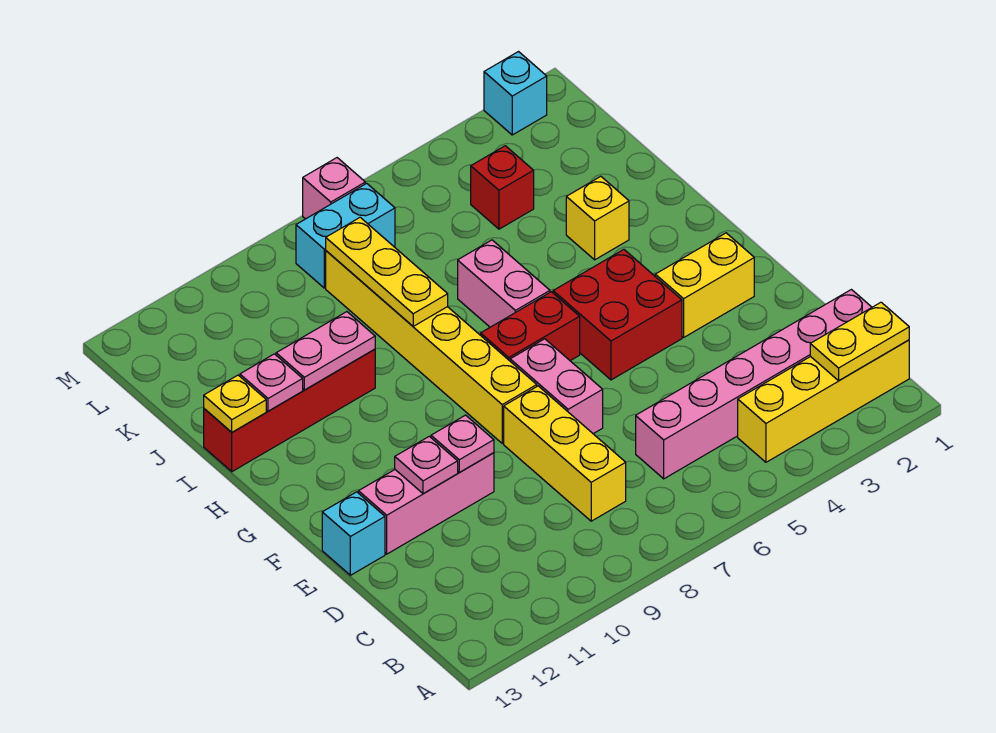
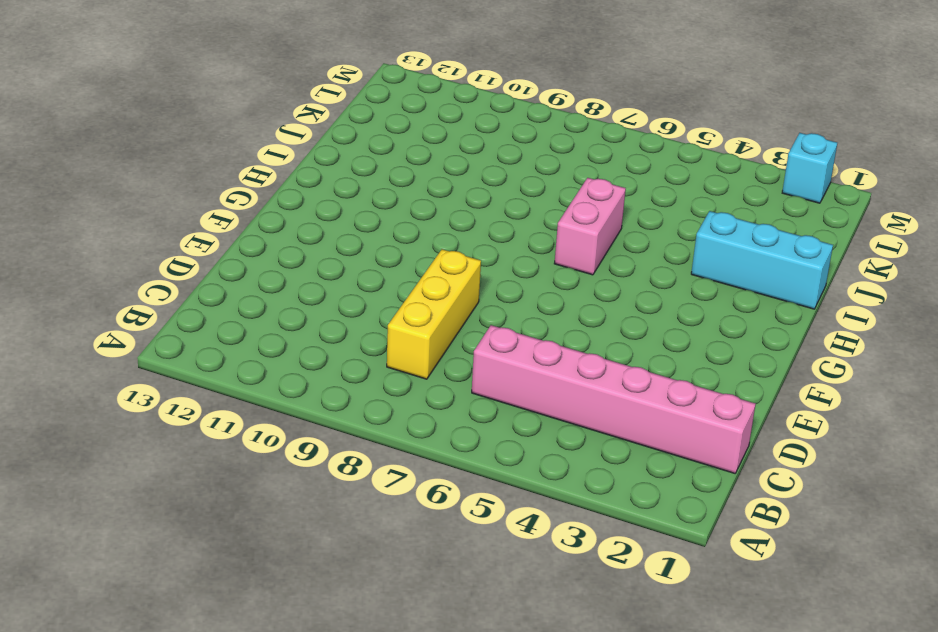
cyan 1x3 brick [691,211,833,309] -> yellow 1x1 brick [566,176,629,260]
none -> yellow 1x4 brick [738,340,909,462]
none -> pink 1x2 brick [510,339,603,434]
none -> pink 1x3 brick [359,453,494,554]

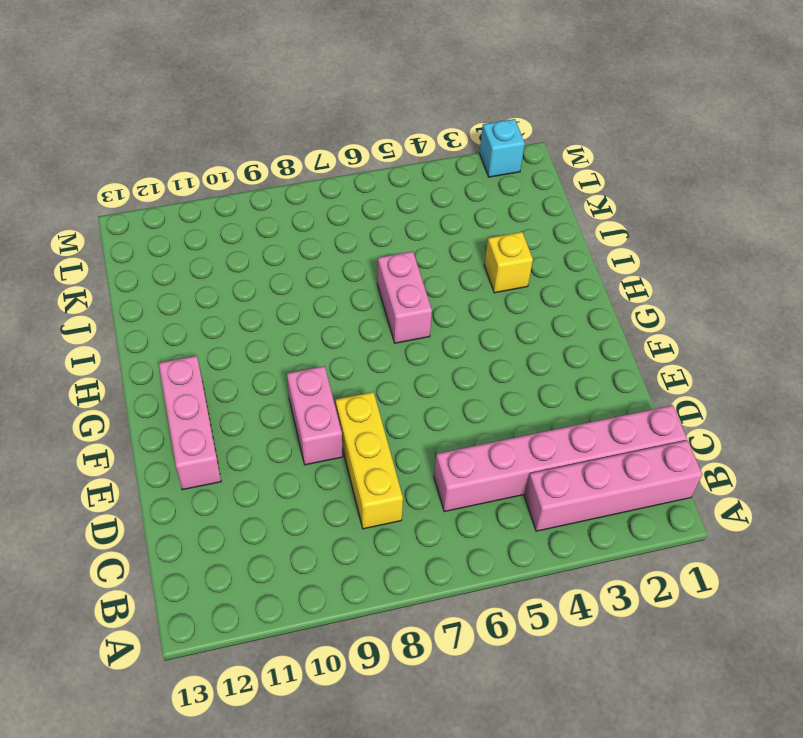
pink 1x4 brick [524,440,702,531] -> yellow 1x4 brick [738,340,909,462]
pink 1x2 brick [287,366,343,465] -> pink 1x2 brick moved to [510,339,603,434]
pink 1x3 brick [159,356,221,490] -> pink 1x3 brick turned to [359,453,494,554]
none -> cyan 1x1 brick [322,492,385,575]
none -> yellow 1x2 brick [655,233,754,337]
none -> red 2x2 brick [553,250,682,380]

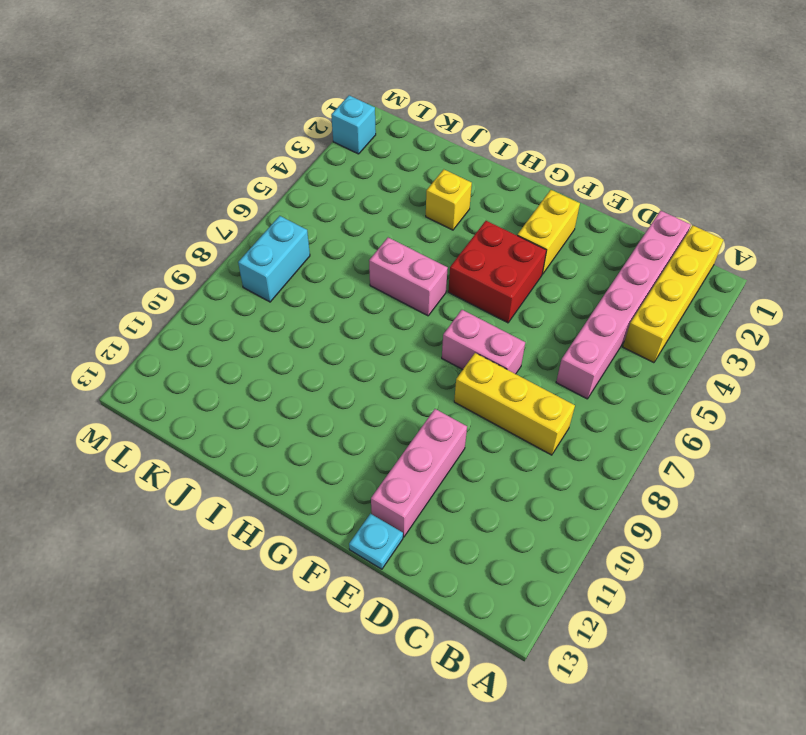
cyan 1x1 plate [349,514,403,569] -> cyan 1x1 brick [322,492,385,575]
none -> yellow 1x6 brick [326,251,537,443]
none -> red 1x2 brick [481,292,580,361]
none -> red 1x4 brick [204,349,375,472]

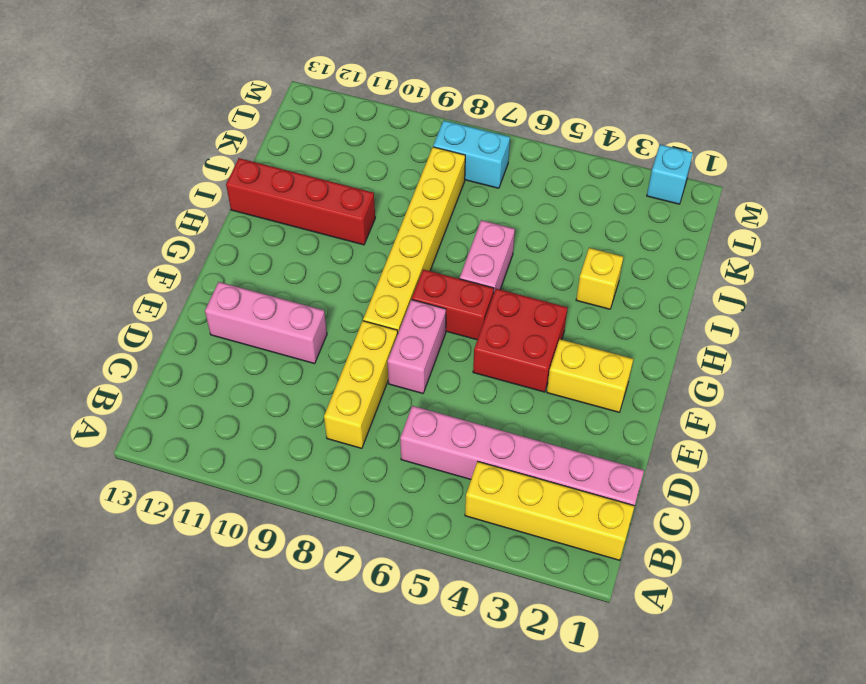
none -> cyan 1x1 brick [322,492,385,575]
none -> red 1x1 brick [471,146,534,229]
none -> pink 1x1 brick [303,158,365,219]

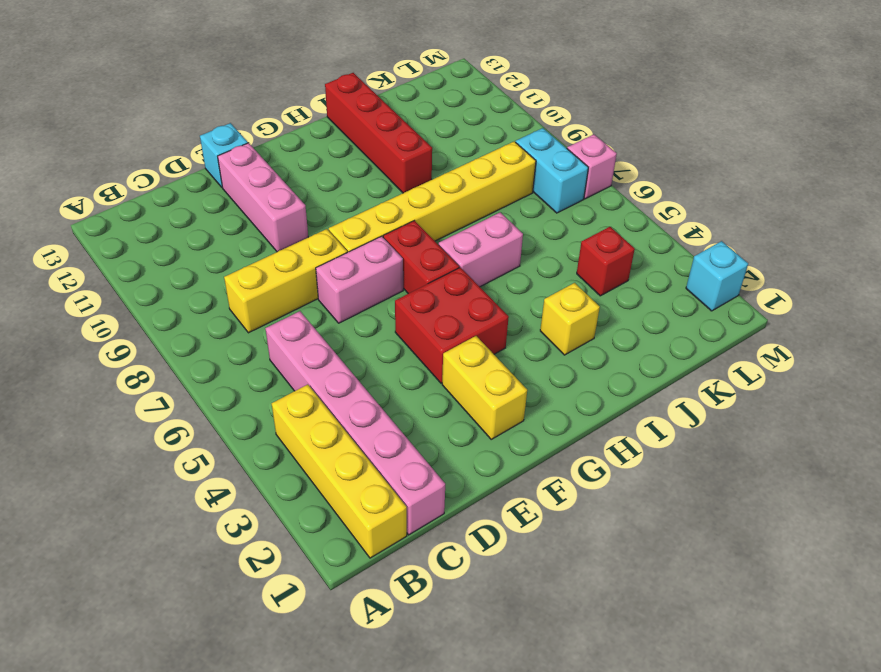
none -> yellow 1x2 plate [810,302,909,381]
none -> pink 1x1 plate [431,415,494,472]
none -> pink 1x1 plate [395,436,458,494]

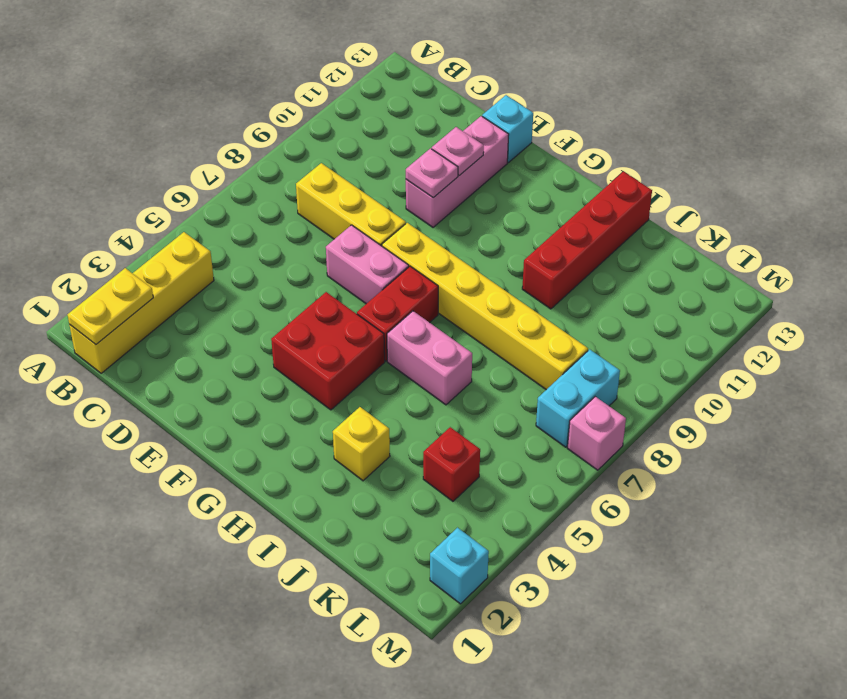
none -> pink 1x6 brick [636,290,872,479]
none -> yellow 1x2 brick [655,233,754,337]
none -> yellow 1x3 plate [326,217,448,326]

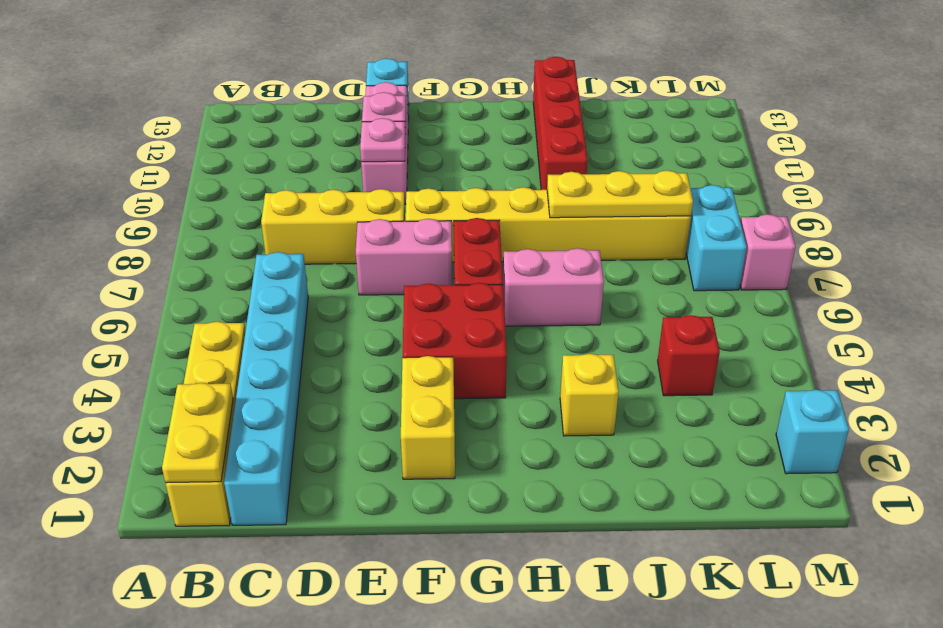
cyan 1x6 brick [224,252,308,525] -> pink 1x6 brick [636,290,872,479]
none -> pink 1x2 plate [276,312,375,390]
none -> pink 1x1 plate [240,354,303,411]
none -> yellow 1x1 plate [204,375,266,432]

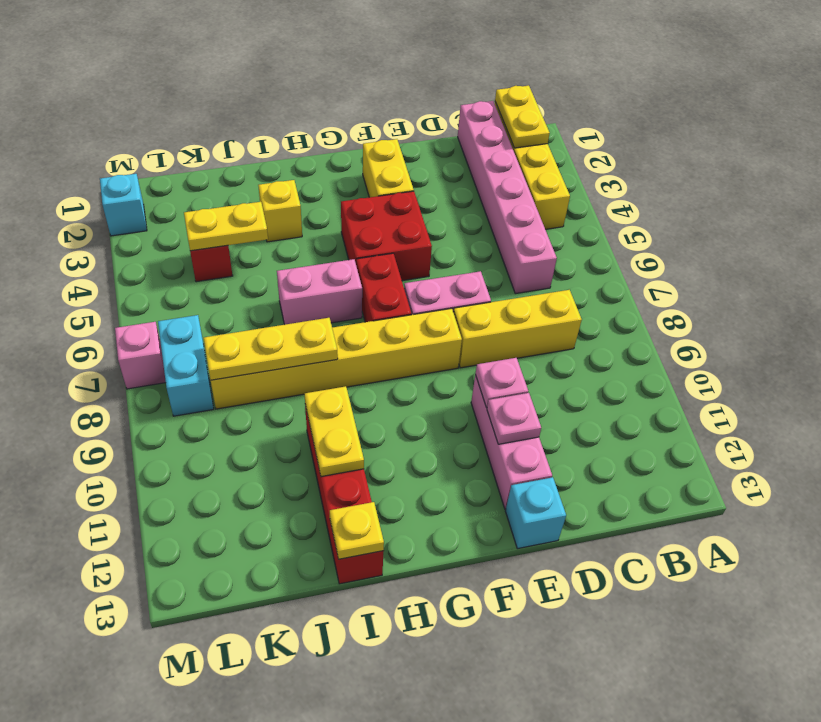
yellow 1x2 plate [304,386,364,477] -> pink 1x2 plate [276,312,375,390]
yellow 1x2 plate [184,202,268,251] -> none
none -> pink 1x1 plate [240,354,303,411]

